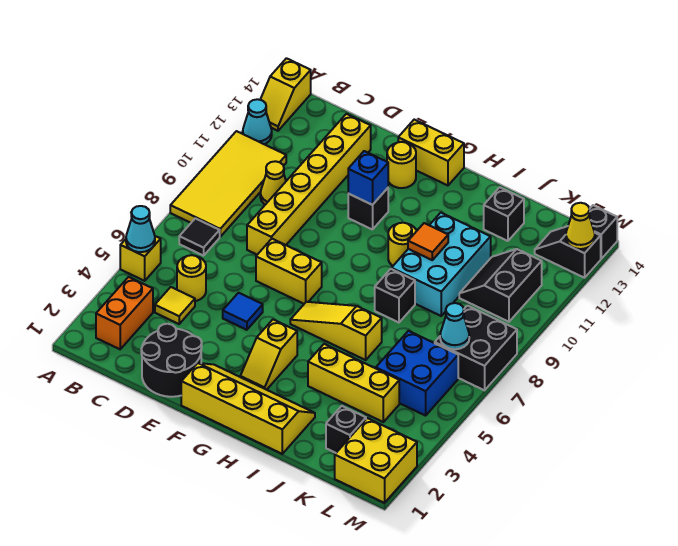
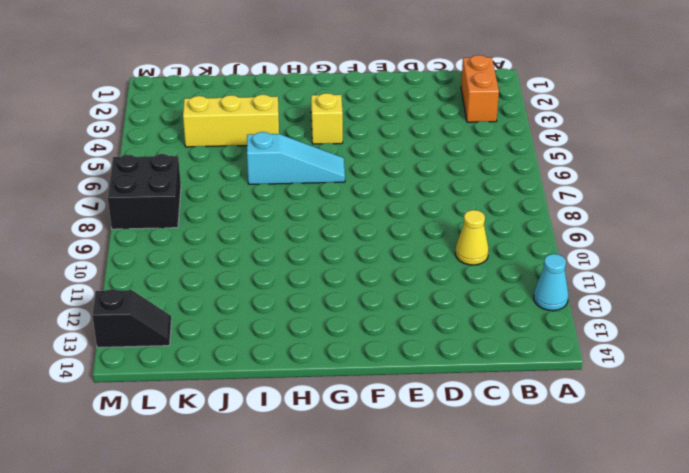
cyan 1x3 slope [247,132,345,184] -> yellow 1x3 slope [290,302,382,360]
none -> yellow 1x1 brick [120,236,161,281]
none -> yellow 2x4 tile [170,131,286,237]
none -> yellow 1x2 slope [260,58,311,131]
none -> black 1x1 tile [179,218,220,256]

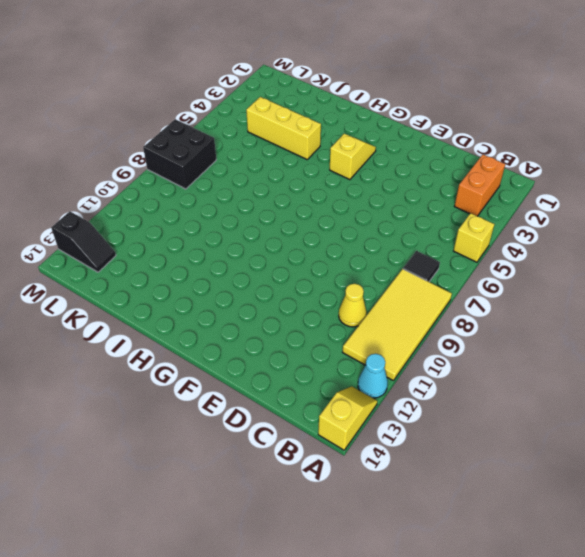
none -> yellow 1x1 tile [155,287,195,324]
none -> yellow 1x1 round brick [177,255,206,301]
none -> black 2x2 round brick [141,324,202,397]
none -> yellow 1x6 brick [247,114,371,255]

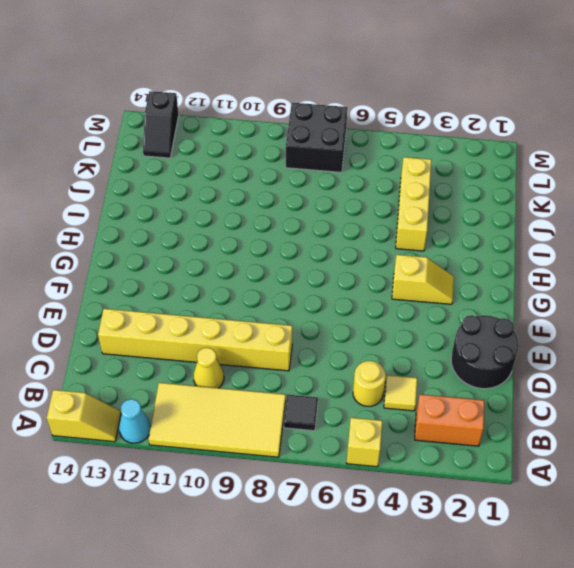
none -> blue 1x1 tile [223,293,263,330]
none -> yellow 1x2 brick [256,239,322,304]
none -> yellow 2x4 slope [181,363,315,454]
none -> black 1x1 brick [348,188,388,230]

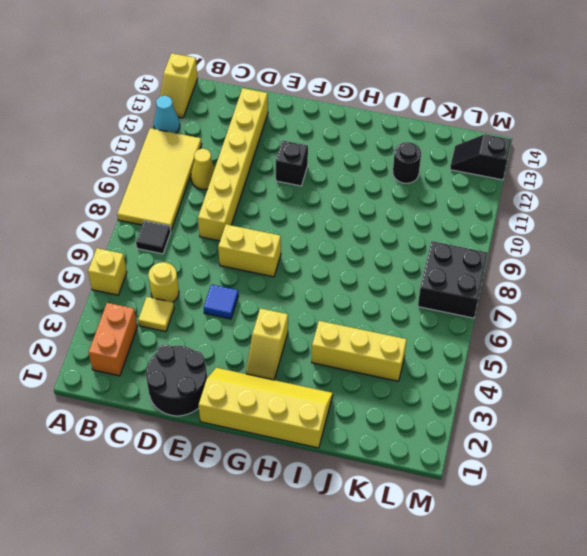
black 1x1 round brick [393,142,421,183] -> none
none -> yellow 1x1 round brick [387,142,416,188]
none -> yellow 1x2 brick [398,120,464,185]
none -> yellow 1x3 slope [290,302,382,360]
none -> yellow 1x1 round brick [388,223,416,266]

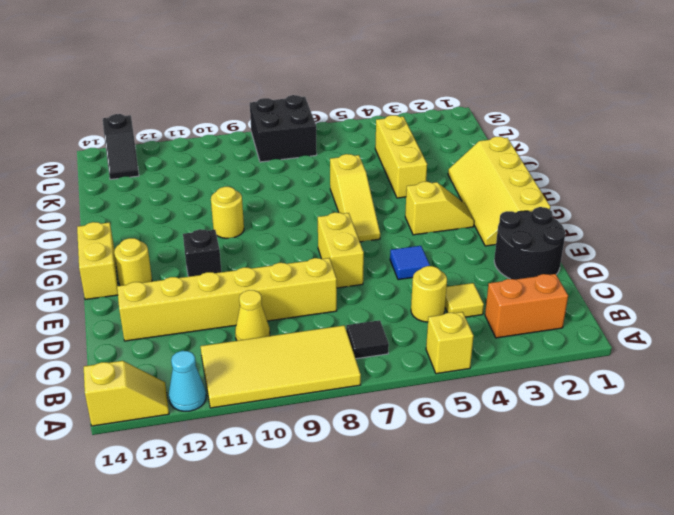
none -> black 1x1 brick [375,269,415,323]
none -> cyan 2x3 brick [391,213,491,316]
none -> black 1x1 brick [484,187,524,241]
none -> black 1x1 brick [326,406,366,453]

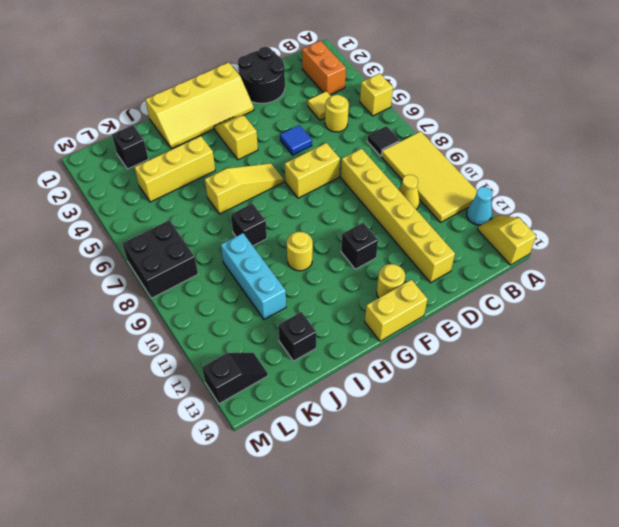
cyan 1x3 brick [221,233,286,319] -> cyan 2x3 brick [391,213,491,316]
none -> blue 2x2 brick [376,331,458,416]
none -> black 2x2 slope [459,249,542,322]
none -> yellow 2x2 brick [335,418,417,503]
none -> black 1x1 brick [589,205,617,259]

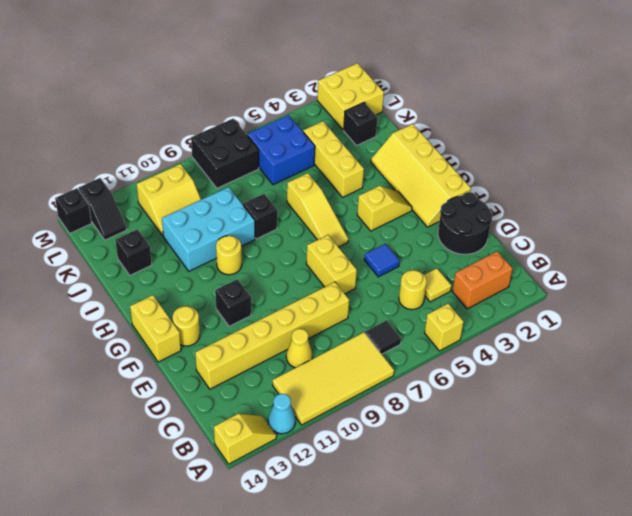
yellow 2x2 slope [137,164,201,236] -> black 2x2 slope [459,249,542,322]
none -> cyan 1x1 cone [126,206,155,252]
none -> blue 1x1 brick [348,151,388,205]
none -> orange 1x1 tile [408,223,448,260]
none -> cyan 1x1 cone [440,303,469,349]

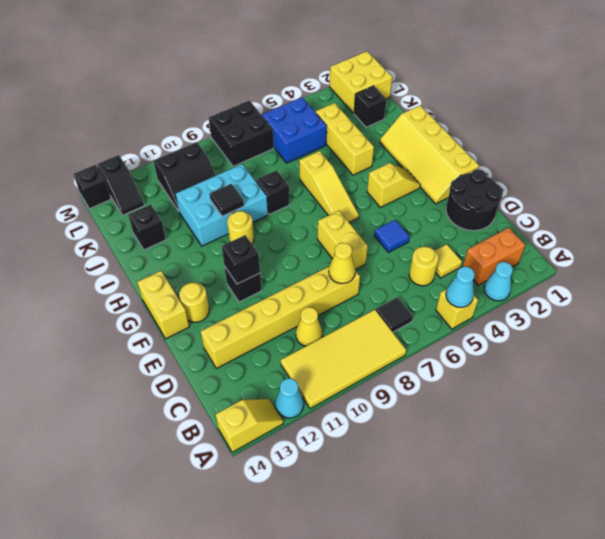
cyan 1x1 cone [484,262,513,301] -> cyan 1x1 cone moved to [440,303,469,349]
yellow 1x1 cone [329,243,355,284] -> yellow 1x1 cone moved to [566,203,595,249]
black 1x1 brick [222,235,260,284] -> blue 1x1 brick [348,151,388,205]
black 1x1 tile [210,184,244,216] -> orange 1x1 tile [408,223,448,260]

